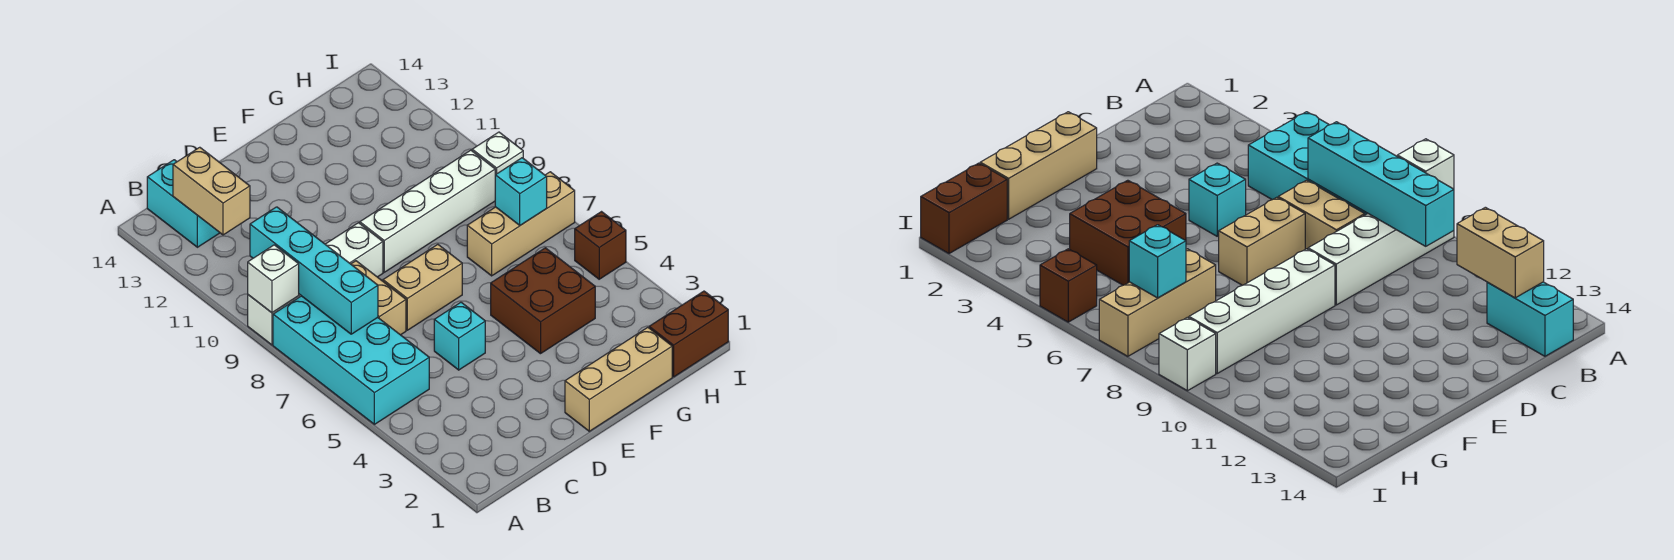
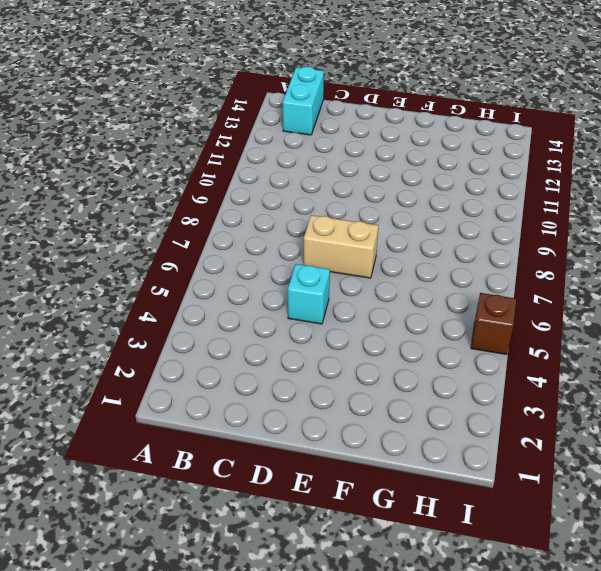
none -> cyan 2x4 brick [273,296,429,424]
none -> white 1x4 brick [248,223,383,345]
none -> tan 1x2 brick [351,261,406,335]

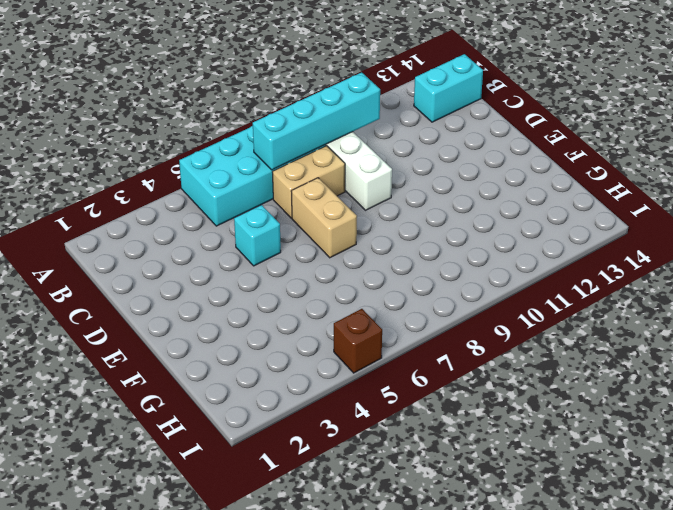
none -> tan 1x3 brick [565,327,672,431]
none -> white 1x4 brick [360,150,495,272]
none -> brown 2x2 brick [491,248,595,354]

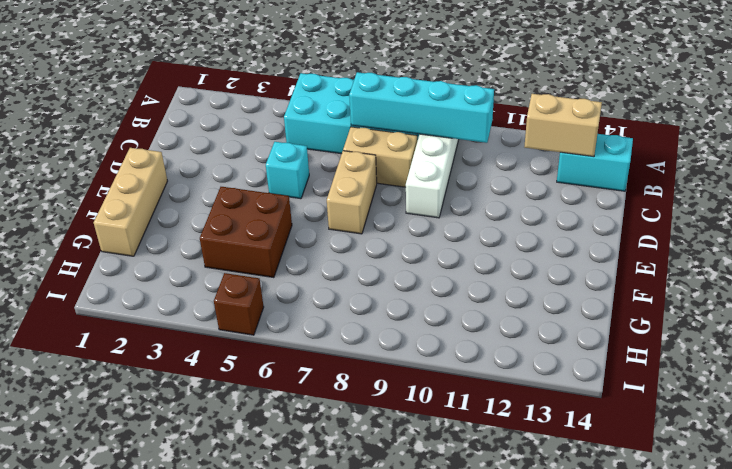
none -> white 1x4 brick [360,150,495,272]
none -> tan 1x3 brick [467,172,575,276]
none -> brown 1x2 brick [649,291,728,377]

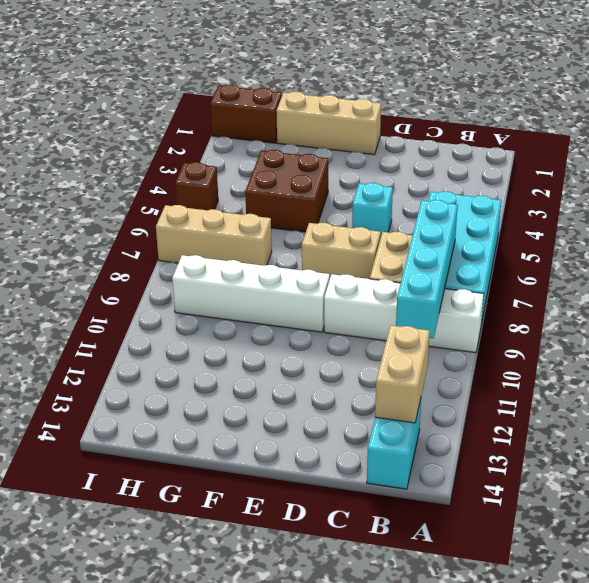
none -> white 1x1 brick [472,132,523,175]
none -> white 1x1 brick [248,245,299,313]
none -> cyan 1x1 brick [495,158,547,225]

